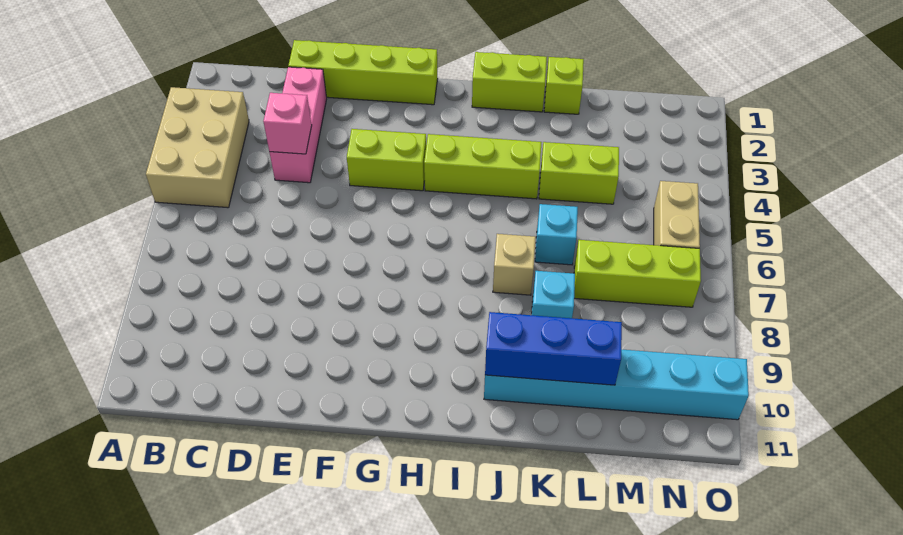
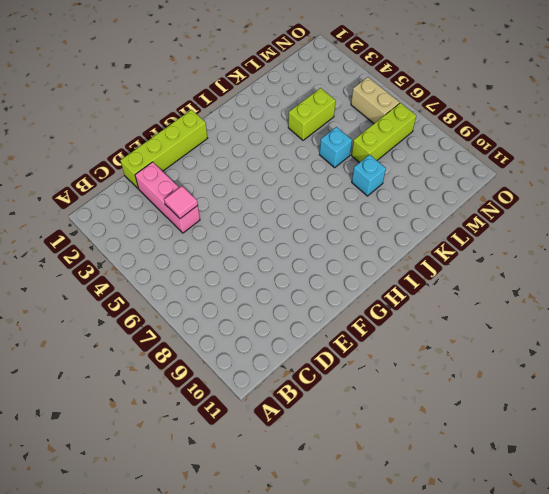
pink 1x1 tile [164,186,198,219] -> pink 1x1 brick [263,93,312,154]
none -> tan 2x3 brick [146,87,249,208]
none -> lime 1x2 brick [347,129,426,191]
none -> lime 1x3 brick [424,134,542,199]

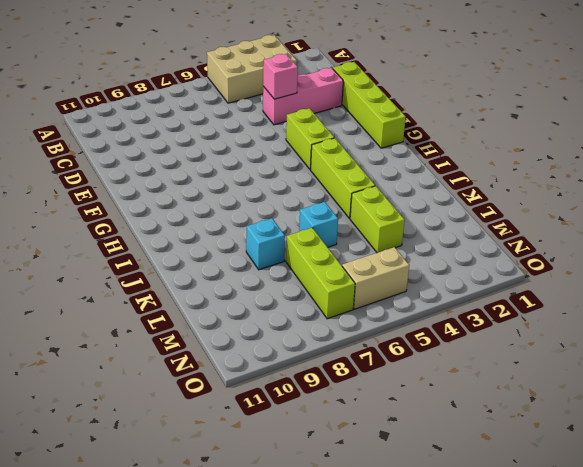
none -> lime 1x2 brick [472,52,547,112]
none -> tan 1x1 brick [493,234,536,295]
none -> cyan 1x6 brick [484,349,749,420]

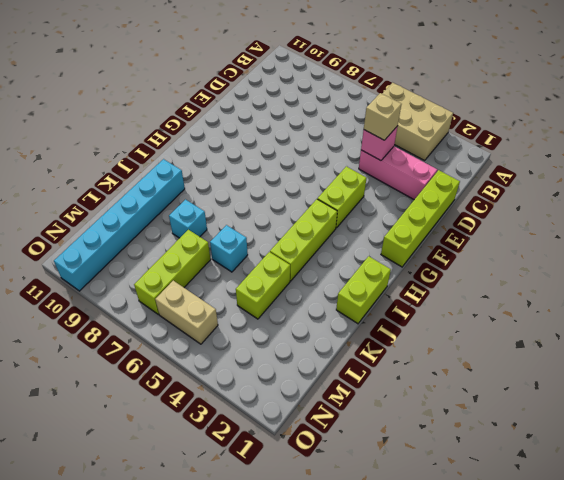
tan 1x1 brick [364,93,402,140] -> tan 1x1 brick moved to [493,234,536,295]
none -> lime 1x1 brick [544,57,584,114]
none -> blue 1x3 brick [485,312,622,385]

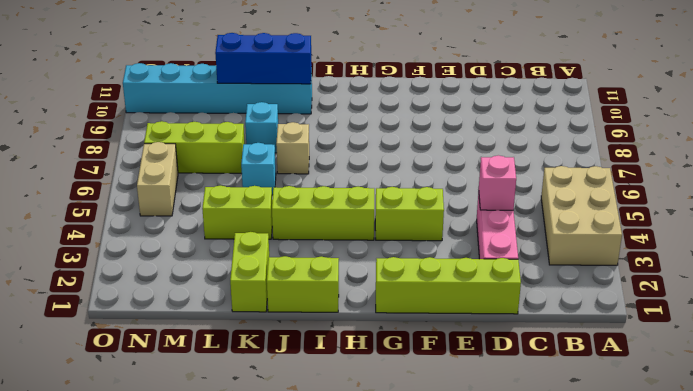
lime 1x2 brick [230,232,269,312] -> lime 1x1 brick [544,57,584,114]

